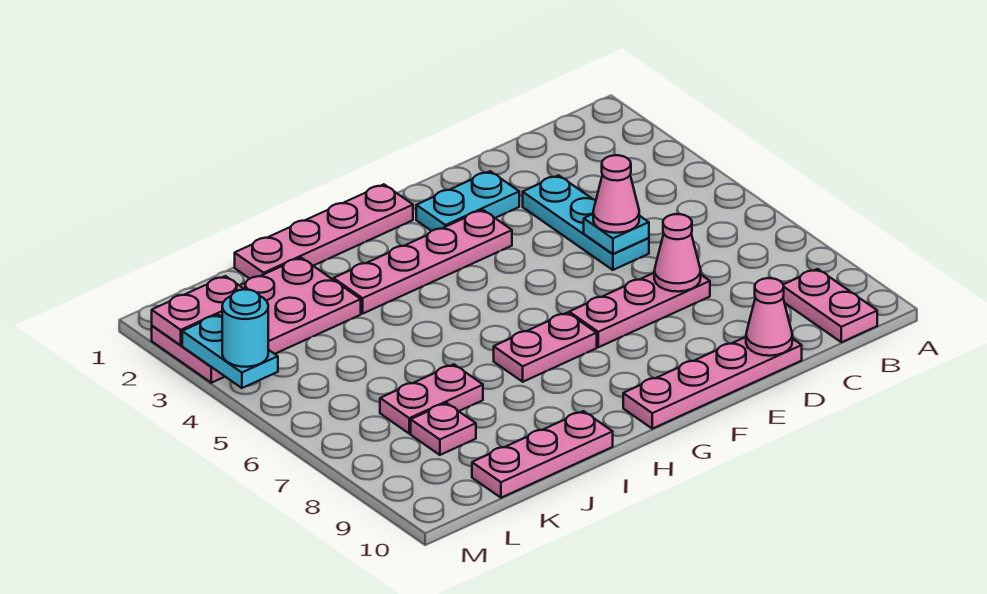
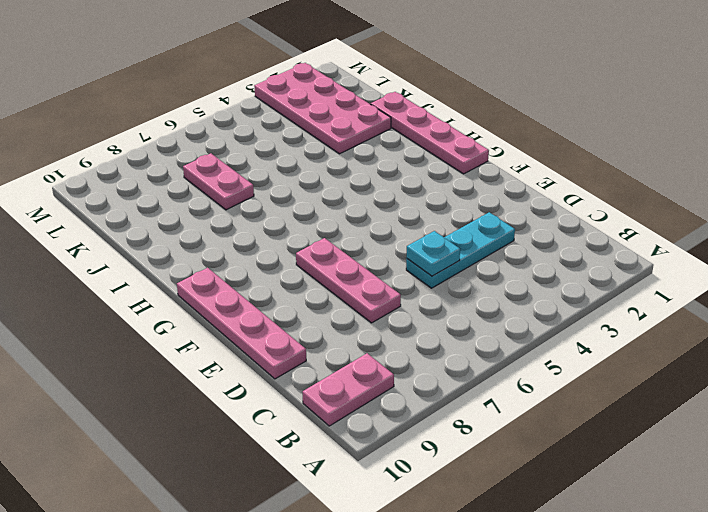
none -> cyan 1x2 plate [416,171,519,231]
none -> pink 1x4 plate [333,210,512,314]
none -> pink 1x2 plate [494,313,597,382]

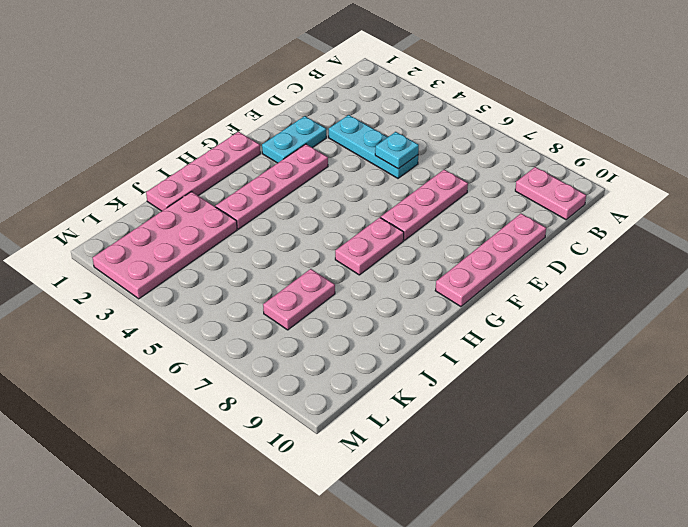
none -> pink 1x3 plate [472,411,613,498]
none -> pink 1x1 plate [411,403,476,455]
none -> pink 1x1 cone [654,214,701,292]

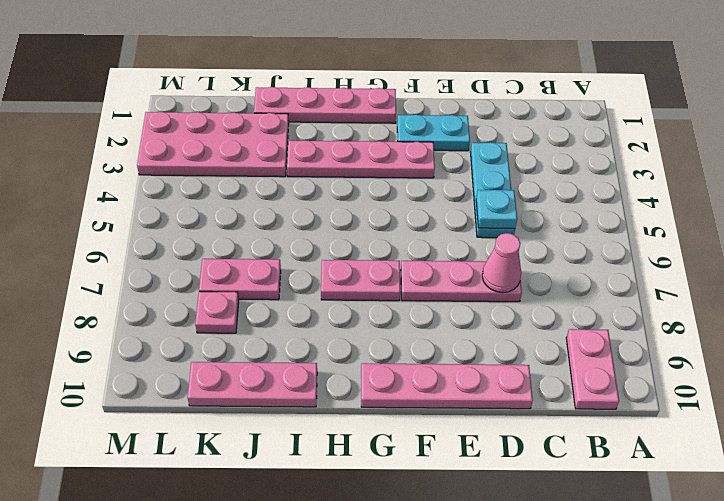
none -> pink 1x1 cone [746,278,792,356]
none -> pink 1x2 plate [152,276,243,345]
none -> cyan 1x2 plate [182,315,278,388]

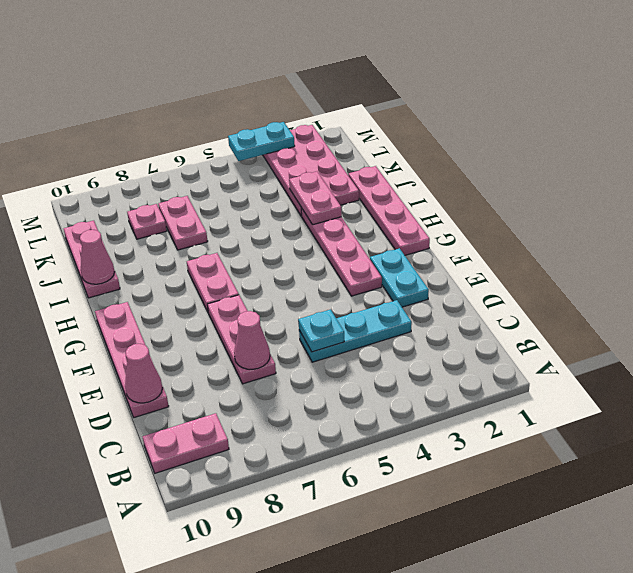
pink 1x2 plate [289,172,342,225] -> pink 1x2 plate moved to [152,276,243,345]
pink 1x1 cone [80,230,114,284] -> pink 1x1 cone moved to [593,155,639,233]
none -> cyan 1x1 round brick [222,289,268,367]

